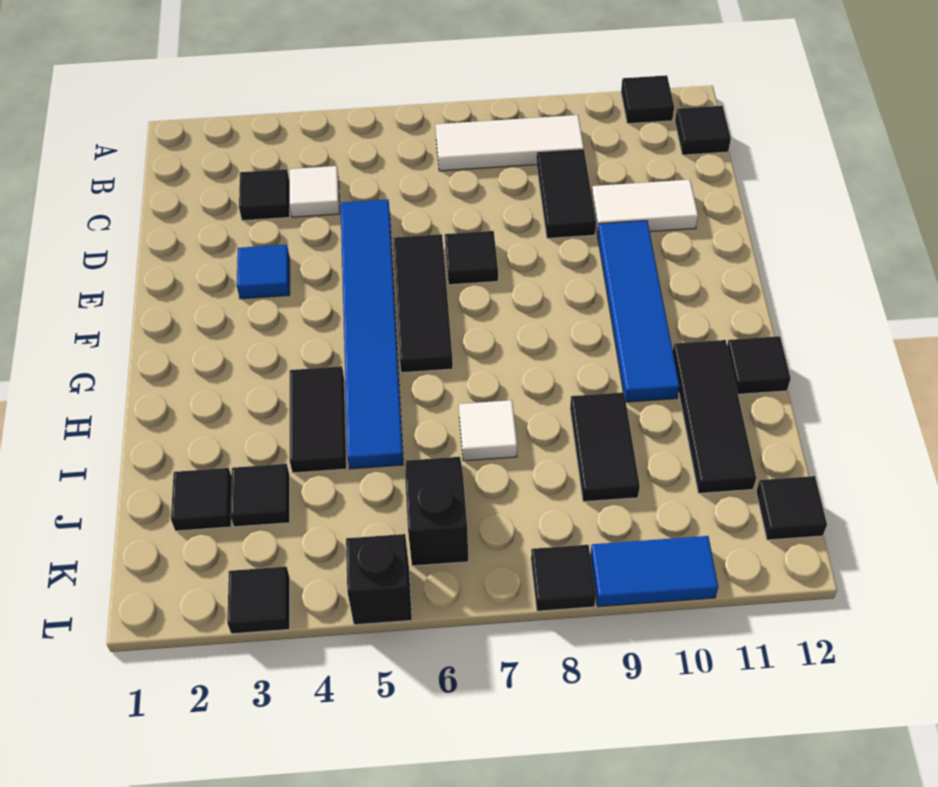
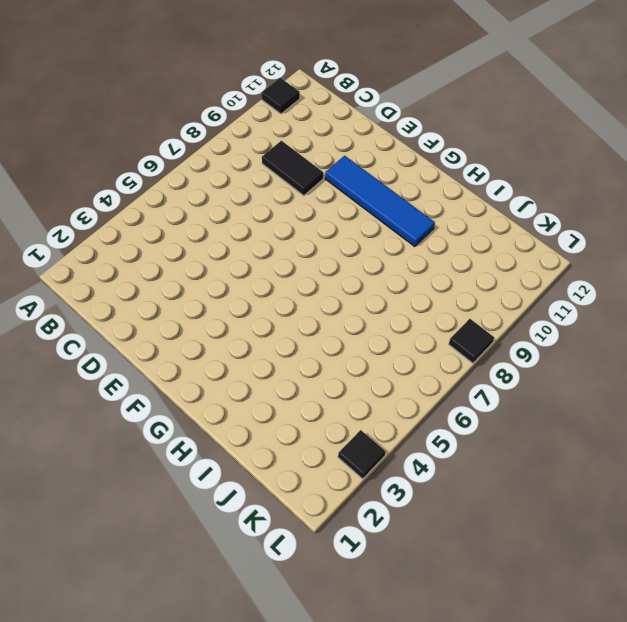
none -> white 1x3 tile [436,115,584,171]
none -> black 1x1 tile [675,106,731,155]
none -> black 1x1 tile [239,169,290,221]

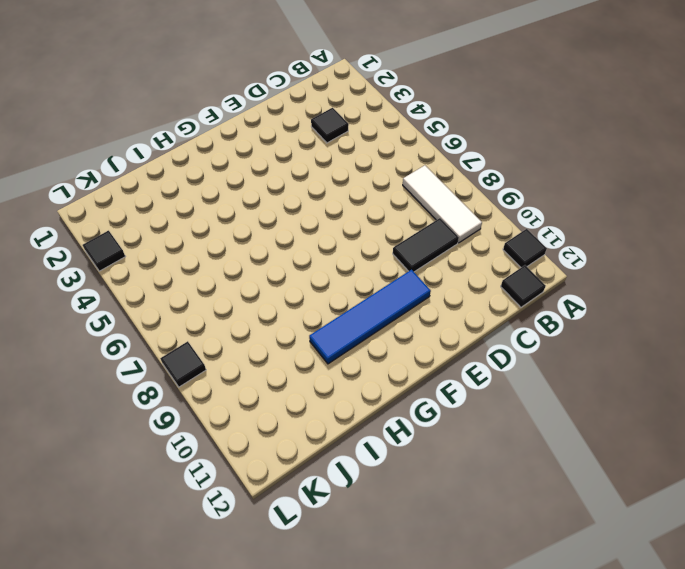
none -> white 1x1 tile [290,166,340,217]
none -> blue 1x6 tile [340,199,403,469]
none -> white 1x2 tile [592,180,698,235]

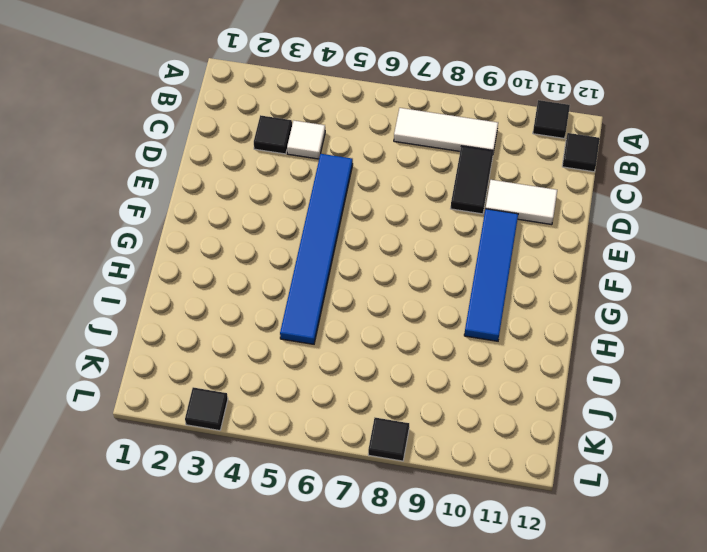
none -> blue 1x1 tile [237,245,290,299]
none -> black 1x3 tile [393,234,453,373]
none -> black 1x1 tile [445,231,498,285]

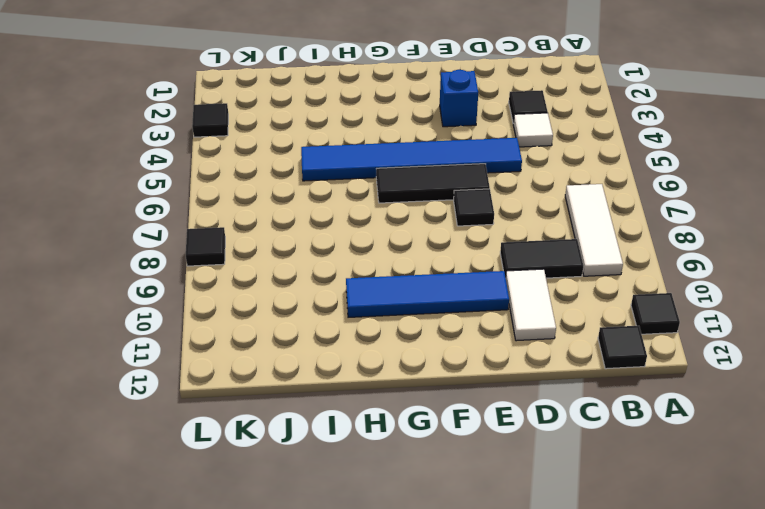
blue 1x1 brick [440,70,478,127] -> blue 1x1 tile [237,245,290,299]
none -> black 1x2 tile [290,366,347,473]
none -> black 1x3 tile [673,340,756,493]
none -> black 1x1 tile [727,336,791,394]

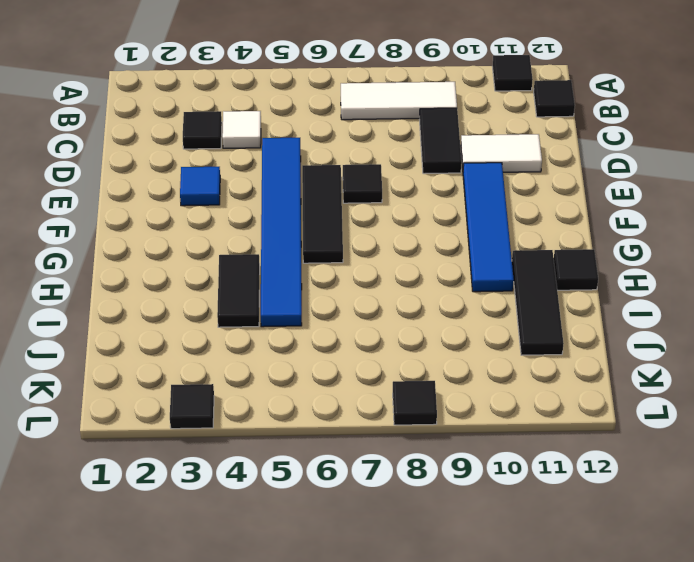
none -> white 1x1 tile [459,400,517,461]
none -> black 1x2 tile [570,392,640,502]
none -> black 1x1 tile [171,468,231,531]

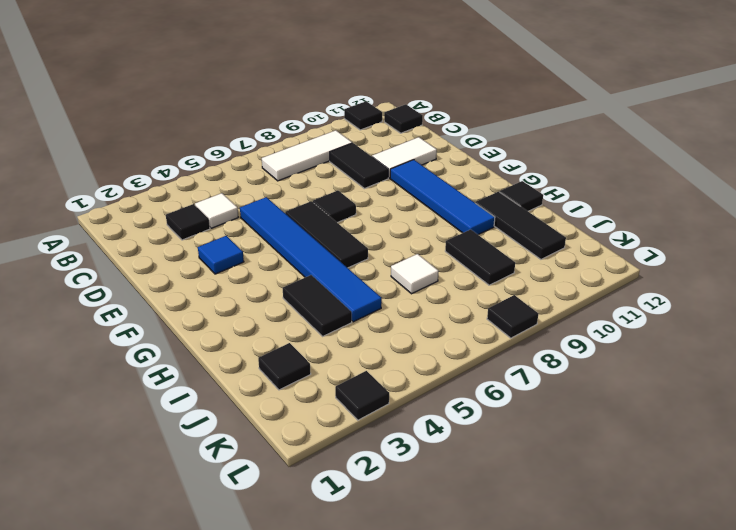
none -> black 1x1 tile [230,464,290,527]
none -> black 1x2 slope [405,457,468,566]
none -> black 1x1 tile [756,476,827,540]

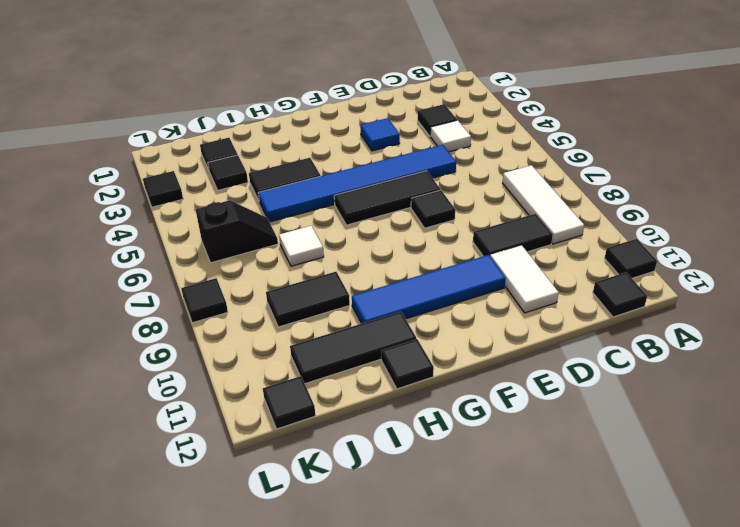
none -> black 1x1 brick [346,534,412,625]
none -> blue 1x2 tile [590,536,718,607]

